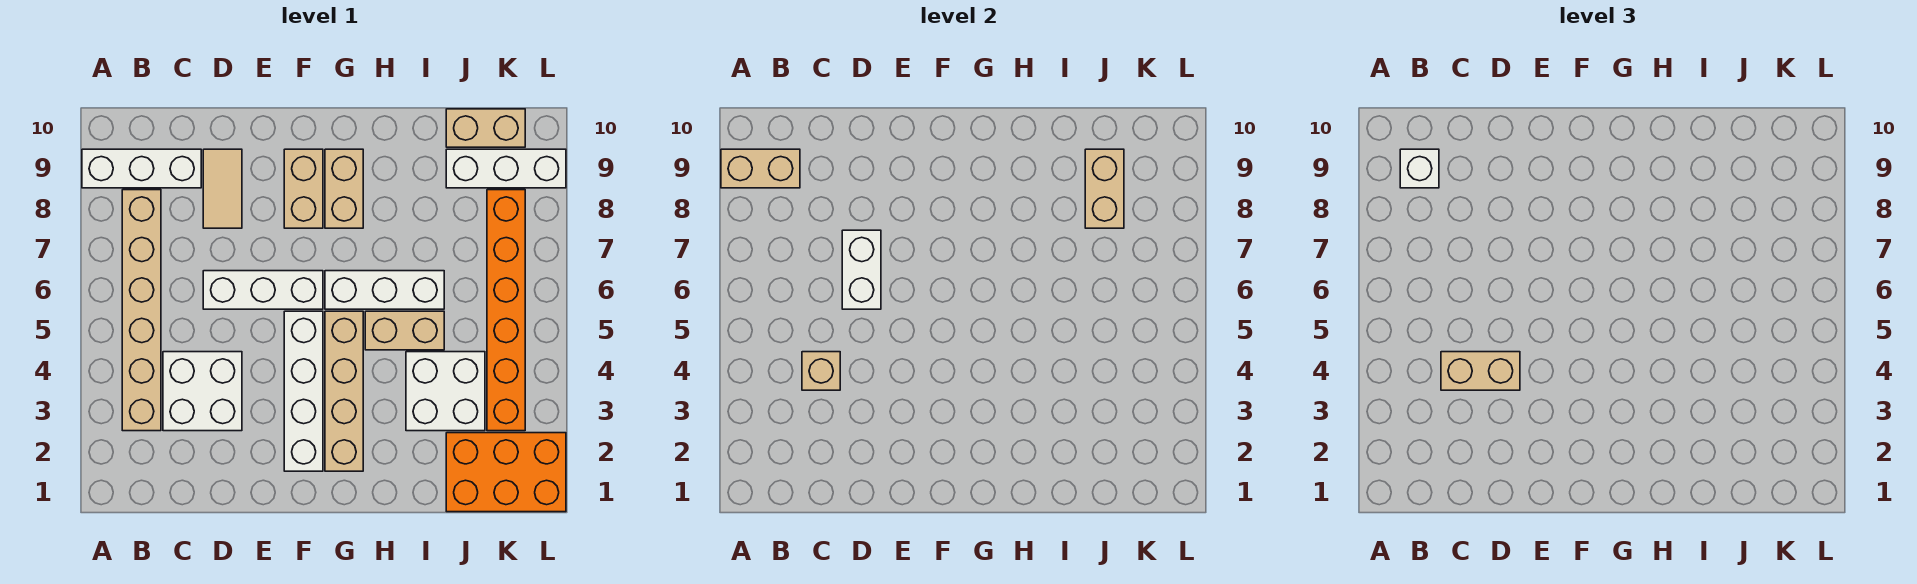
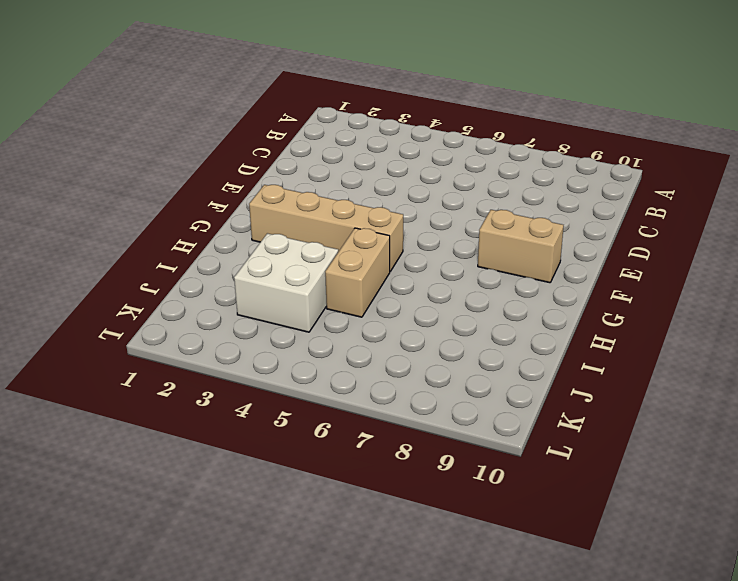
none -> white 1x3 brick [82,149,201,188]
none -> tan 1x6 brick [122,190,161,431]
none -> white 2x2 brick [163,352,242,431]

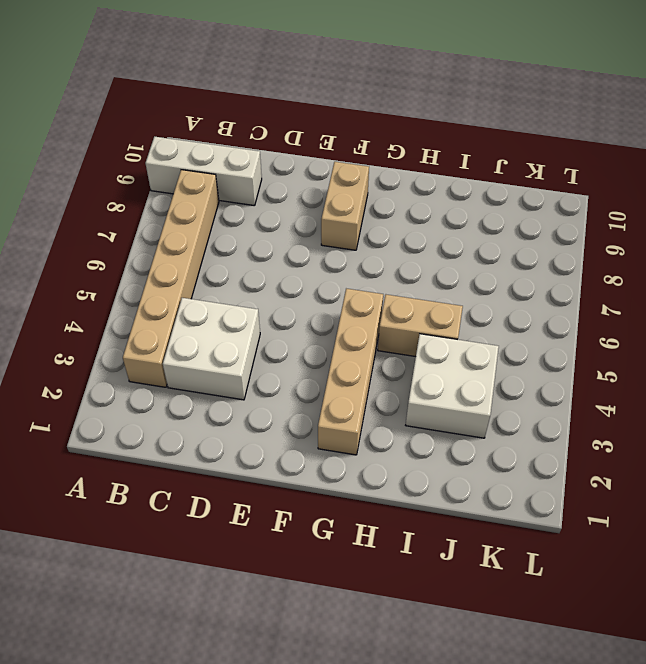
none -> white 1x3 brick [203,271,323,309]
none -> tan 1x2 tile [203,149,242,228]
none -> white 1x4 brick [284,311,323,471]

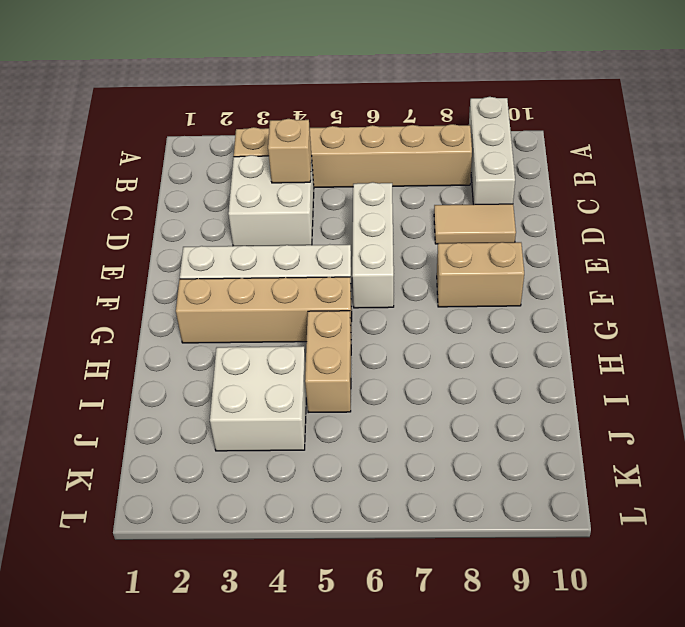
none -> white 1x3 brick [325,271,444,309]
none -> tan 1x2 brick [325,149,363,228]
none -> orange 2x3 brick [446,433,566,512]

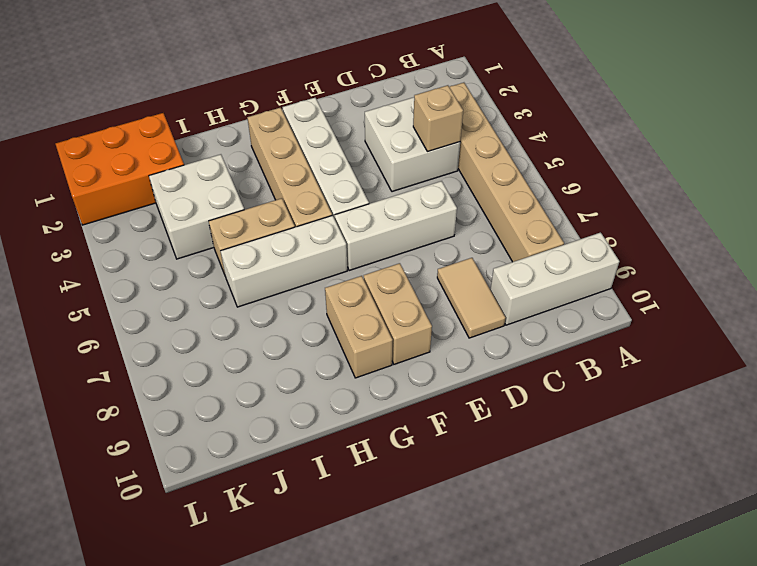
none -> white 1x3 brick [446,149,566,188]
none -> tan 1x2 brick [446,109,525,147]
none -> orange 1x6 brick [487,190,525,431]

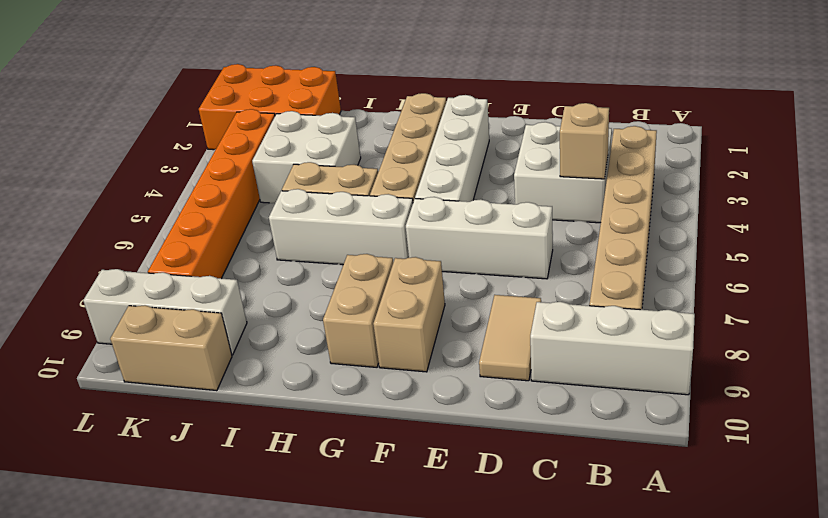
none -> tan 1x2 brick [721,149,800,188]
none -> white 1x2 brick [842,230,881,309]
none -> tan 1x2 brick [1085,149,1124,228]

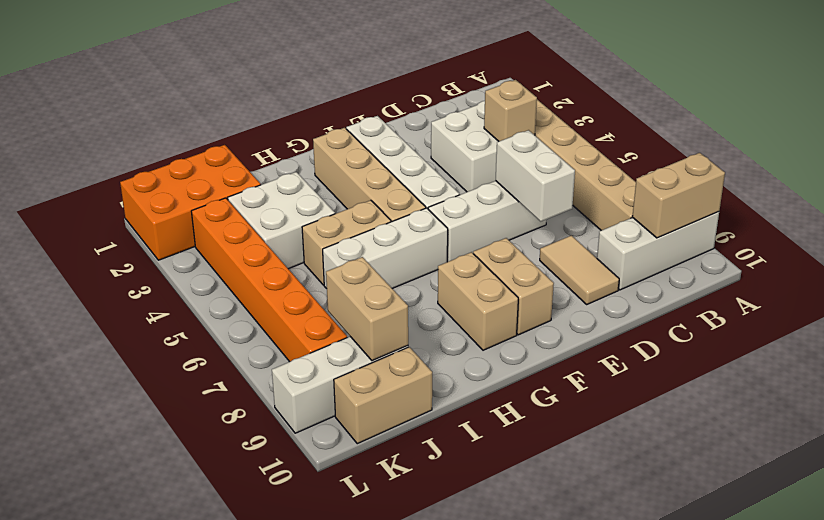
none -> white 1x1 brick [1400,149,1439,188]
none -> tan 1x2 brick [1441,352,1520,390]

